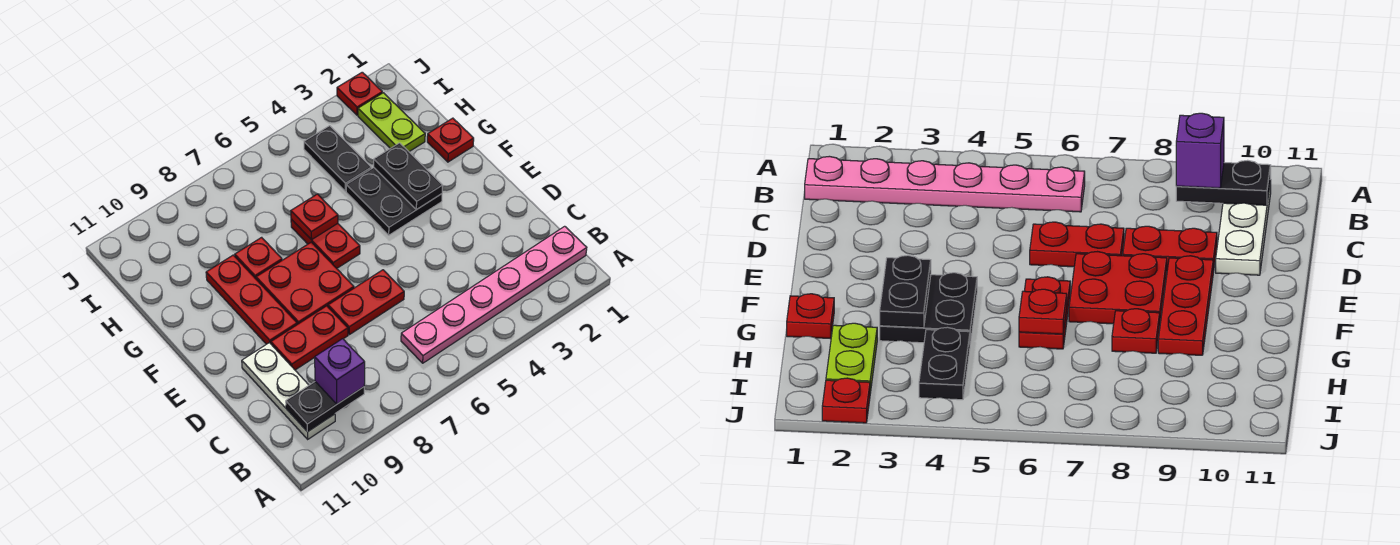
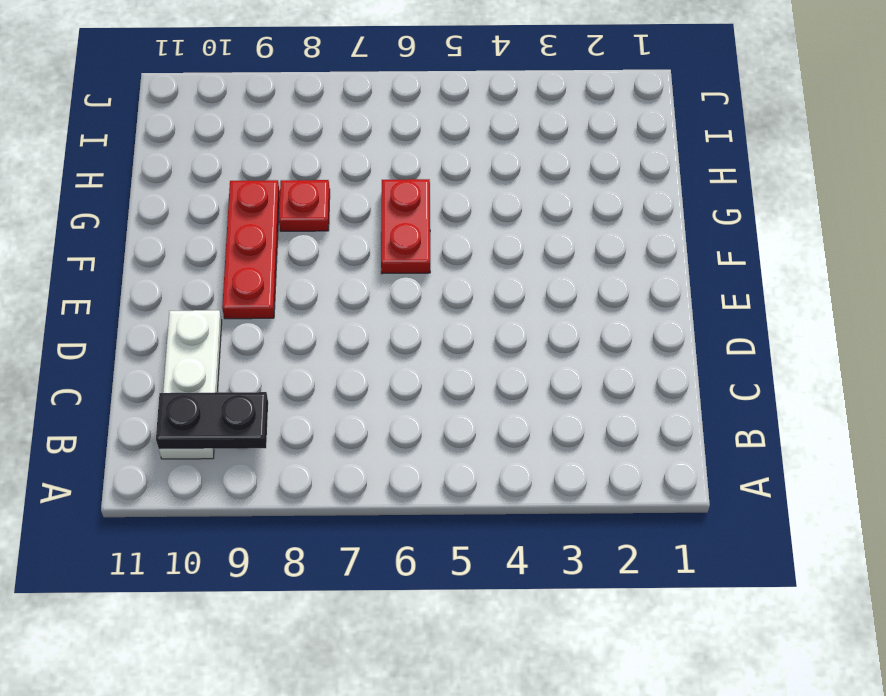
none -> pink 1x6 plate [401,226,587,363]
none -> red 1x2 plate [328,270,404,335]
none -> red 1x2 plate [271,306,348,370]

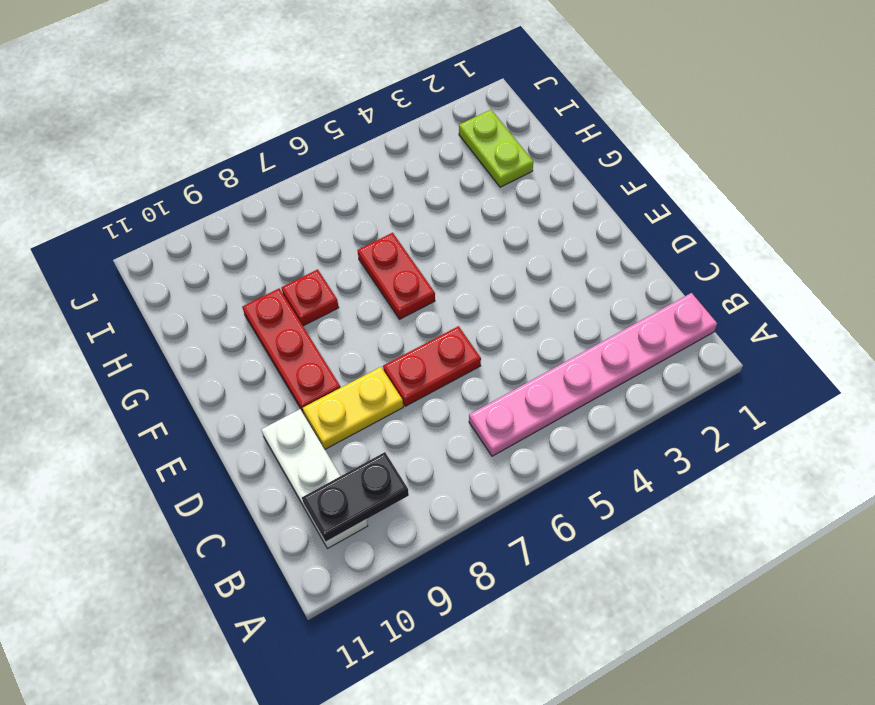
yellow 1x2 plate [303,367,403,449] -> red 1x2 plate [271,306,348,370]
none -> red 2x2 plate [256,242,354,324]
none -> black 2x2 plate [346,168,442,235]
none -> red 1x1 plate [427,118,474,162]

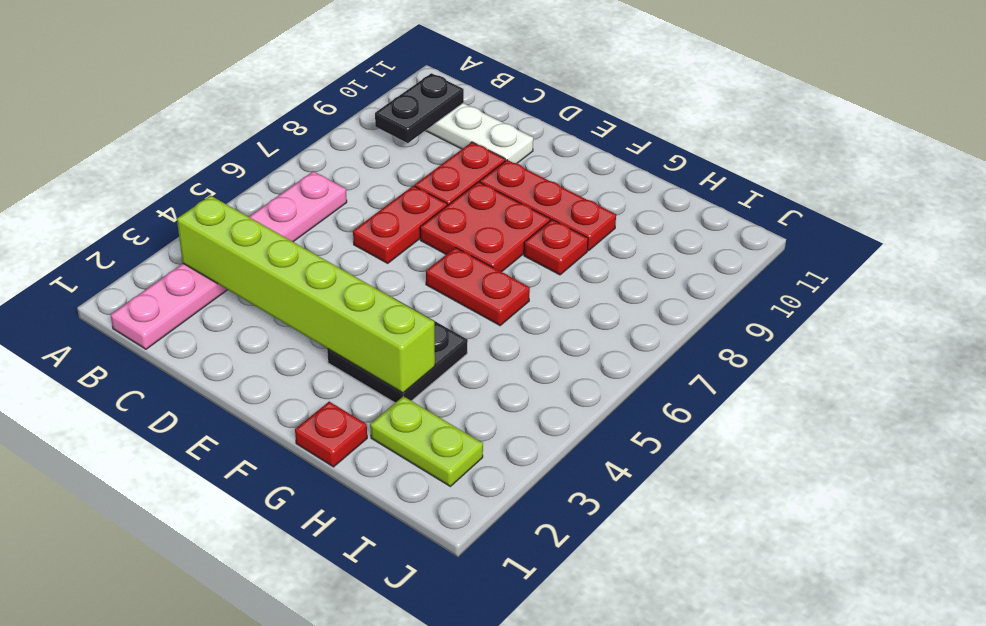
lime 1x6 brick [177,196,435,393] -> black 1x2 plate [374,143,443,210]
none -> black 1x2 plate [304,126,371,191]
none -> red 1x1 plate [337,72,382,115]
none -> red 1x1 plate [291,194,338,240]

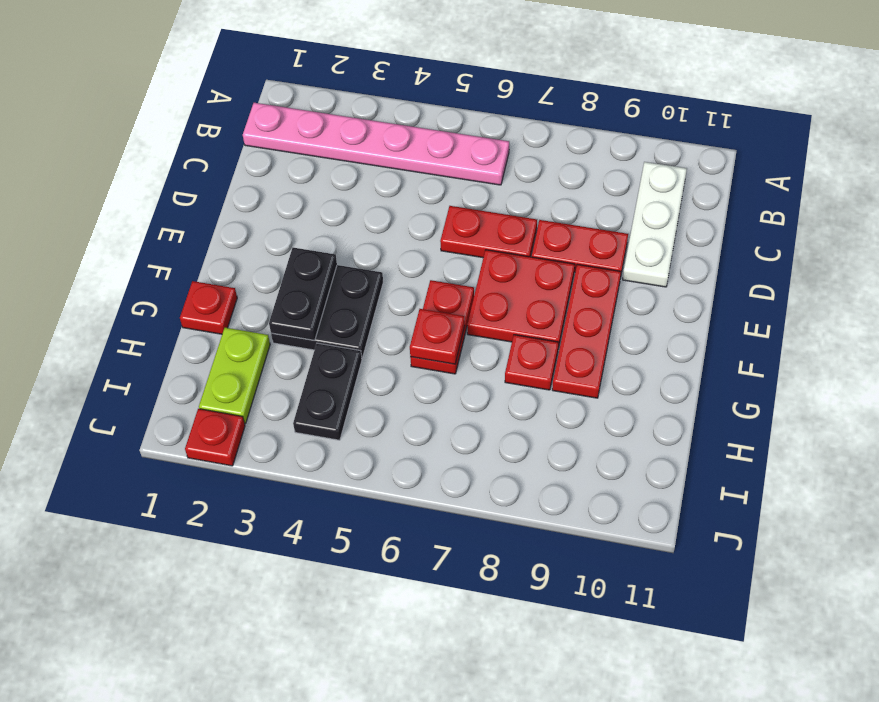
none -> black 1x2 plate [286,382,364,432]
none -> purple 1x1 brick [315,339,365,404]

